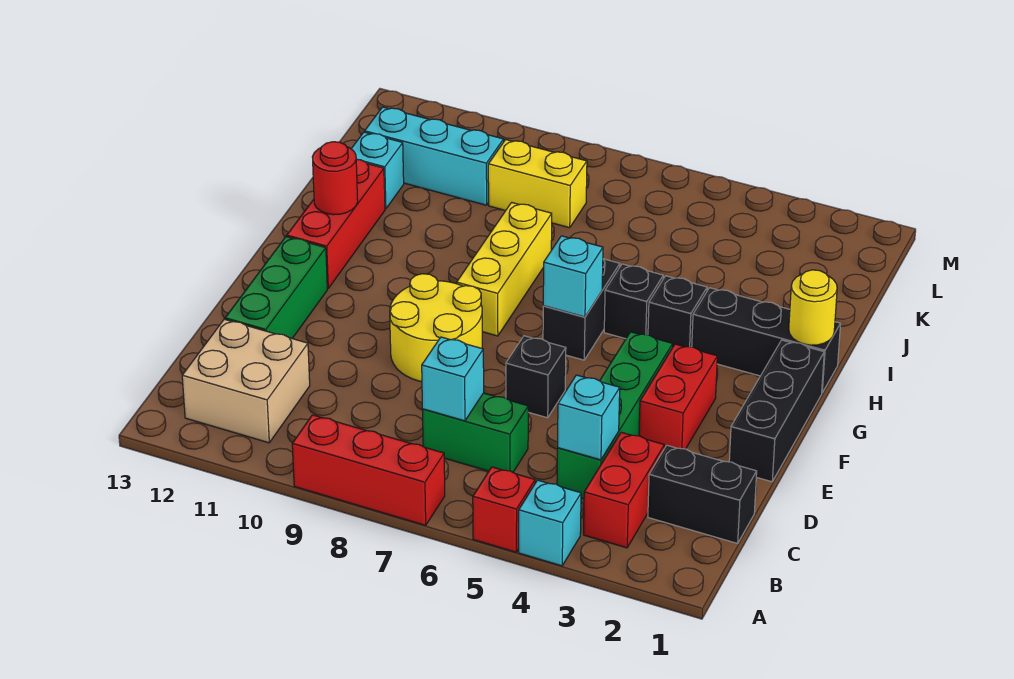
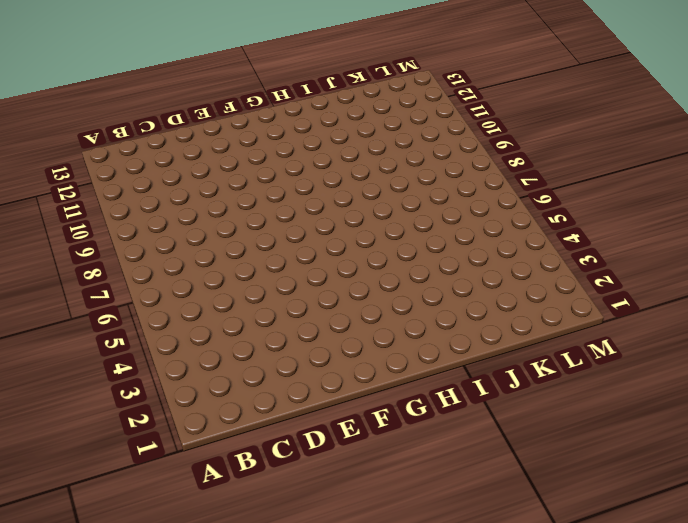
none -> cyan 1x1 brick [519,480,581,566]
none -> red 1x1 brick [473,467,535,552]
none -> red 1x3 brick [292,415,445,525]

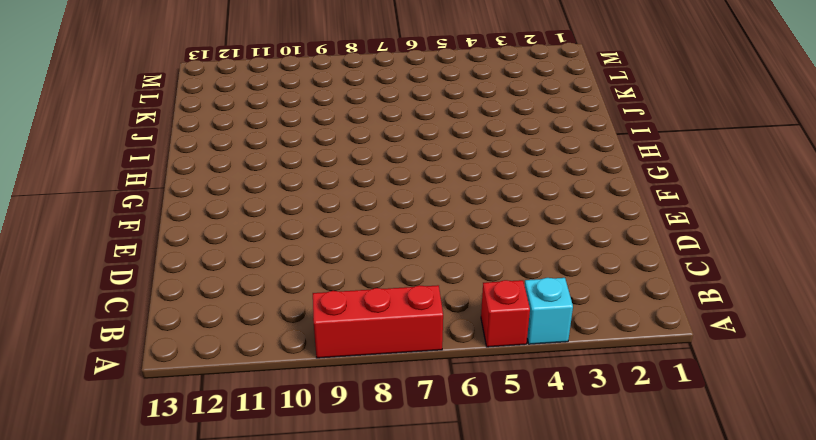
none -> red 1x2 brick [584,432,664,548]
none -> tan 2x2 brick [182,319,310,443]
none -> black 1x2 brick [648,445,757,543]

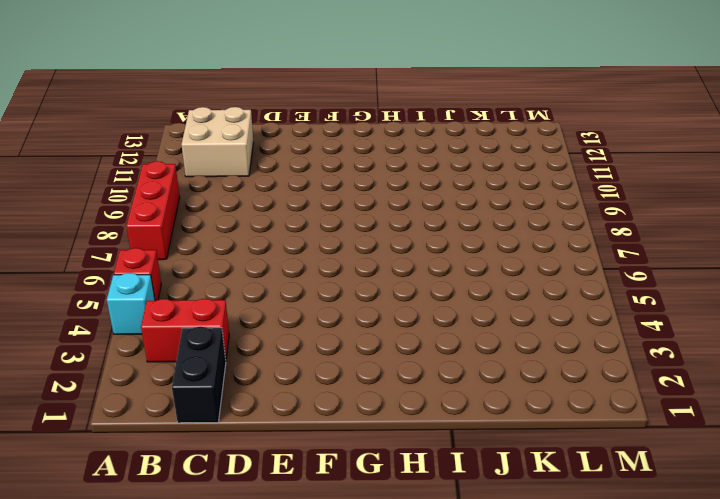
none -> green 1x4 brick [557,332,673,499]
none -> green 1x2 brick [423,393,528,472]
none -> green 1x3 brick [225,237,327,338]

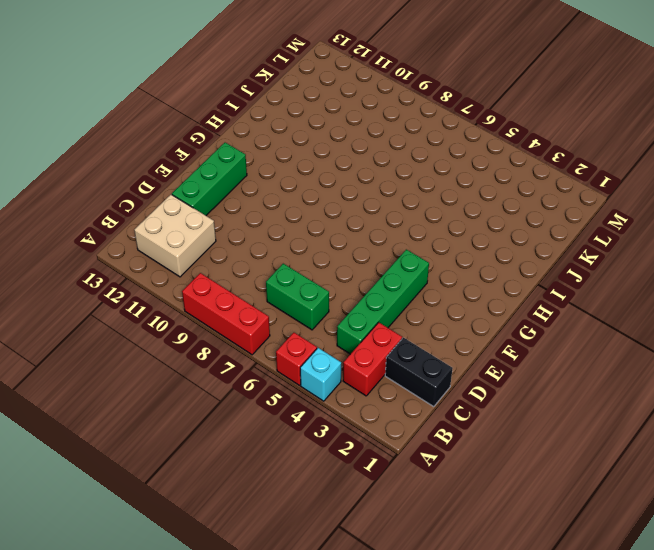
none -> black 1x3 brick [729,340,824,482]
none -> red 1x2 brick [639,344,717,449]
none -> black 1x1 brick [506,336,566,418]

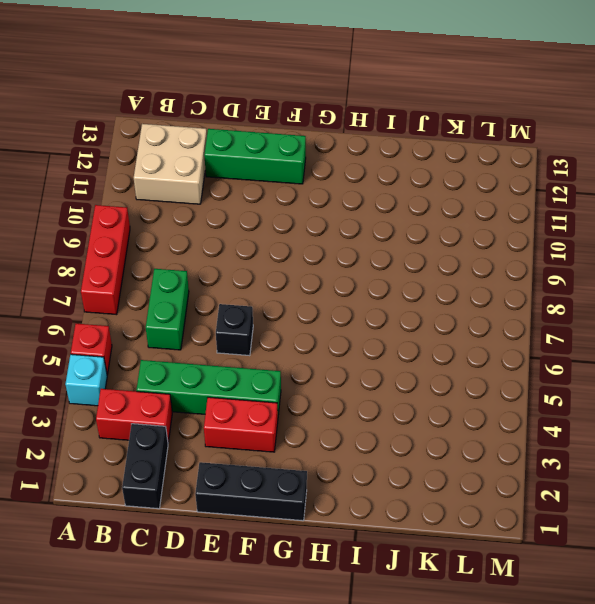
none -> yellow 2x2 round brick [390,274,482,382]
none -> black 1x2 brick [543,259,620,360]
none -> yellow 1x3 brick [457,202,552,336]

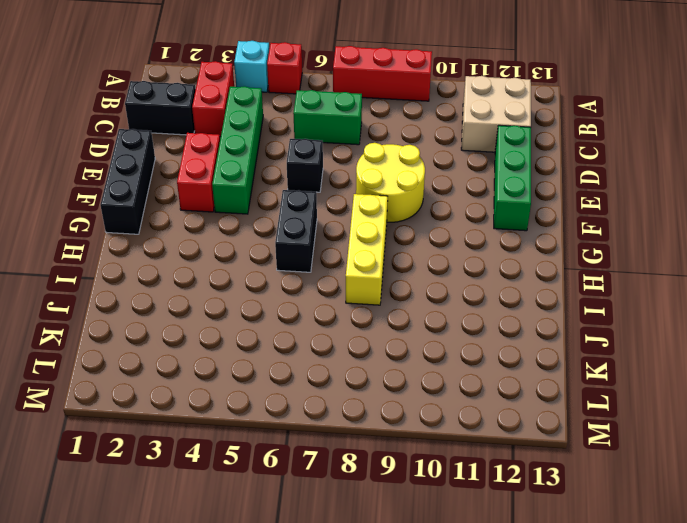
none -> red 1x3 brick [287,159,385,288]
none -> black 1x3 brick [692,288,841,393]
none -> black 1x1 brick [648,276,707,347]

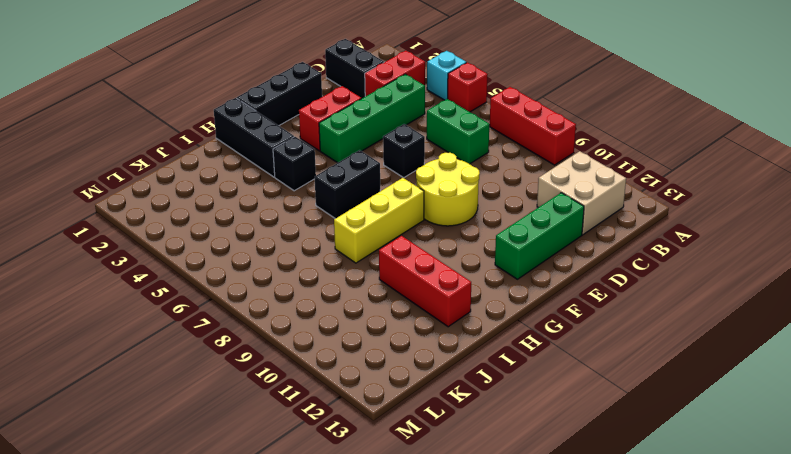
red 1x3 brick [379,236,471,327] -> red 1x3 brick turned to [287,159,385,288]
none -> black 1x1 brick [604,264,663,339]
none -> cyan 1x1 brick [351,132,404,209]
none -> yellow 1x2 brick [488,140,587,228]

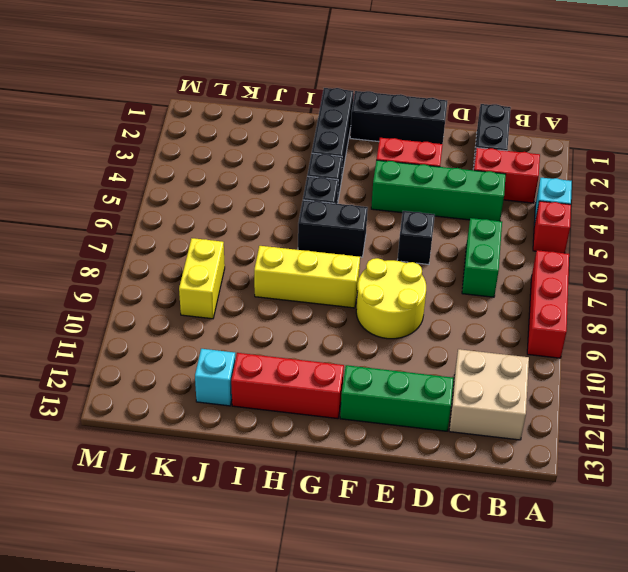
none -> cyan 1x3 brick [365,107,504,205]
none -> cyan 1x1 brick [558,375,620,460]
none -> cyan 1x1 brick [422,337,484,421]

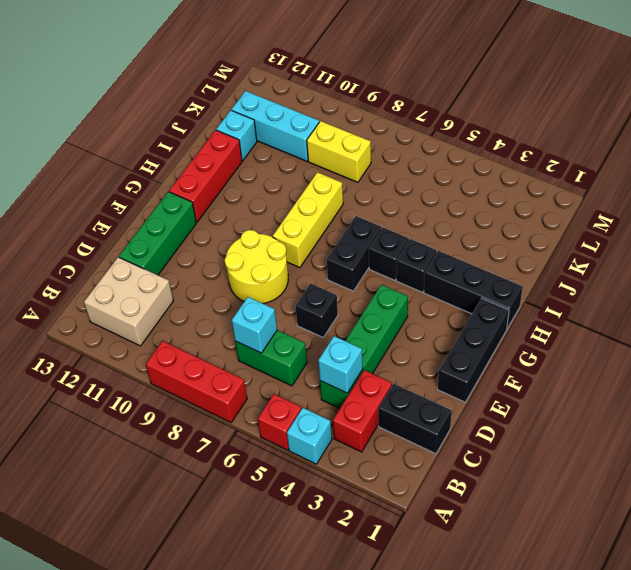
none -> red 1x2 brick [639,344,717,449]
none -> cyan 1x1 brick [543,236,603,317]
none -> yellow 1x1 round brick [789,270,837,345]

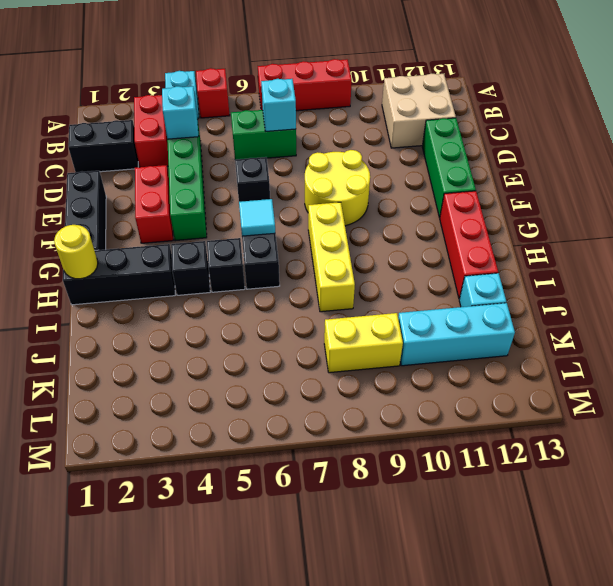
cyan 1x1 tile [239,199,275,236] -> cyan 1x1 brick [543,236,603,317]
none -> red 1x1 round brick [312,142,358,215]

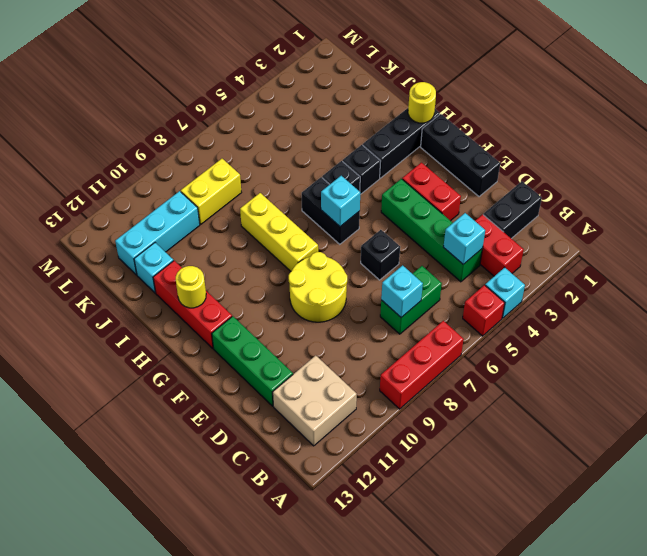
yellow 1x1 round brick [176,266,206,308] -> red 1x1 round brick [312,142,358,215]

